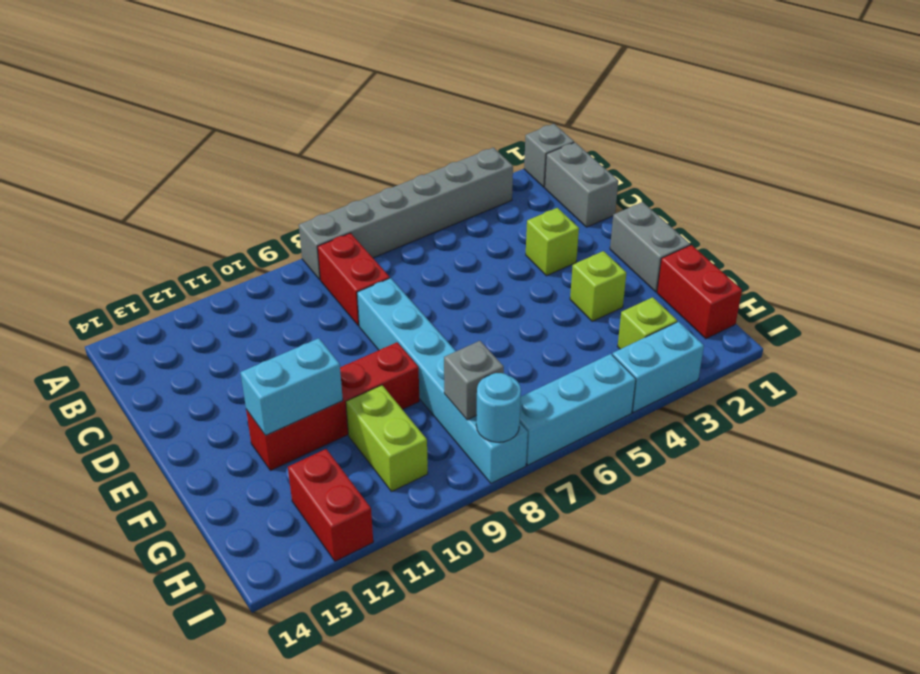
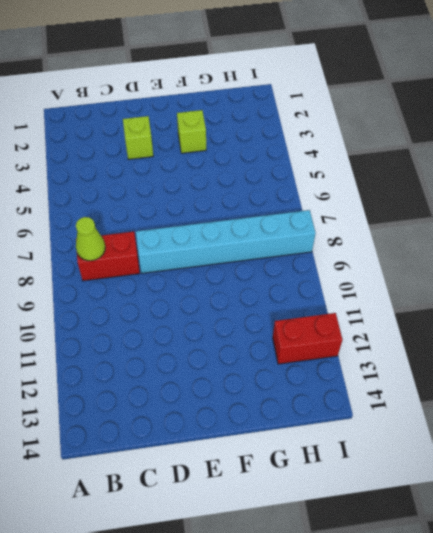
lime 1x1 cone [76,217,105,261] -> none
none -> grey 1x1 brick [524,124,574,187]
none -> grey 1x6 brick [299,148,513,280]
none -> grey 1x2 brick [545,142,618,227]

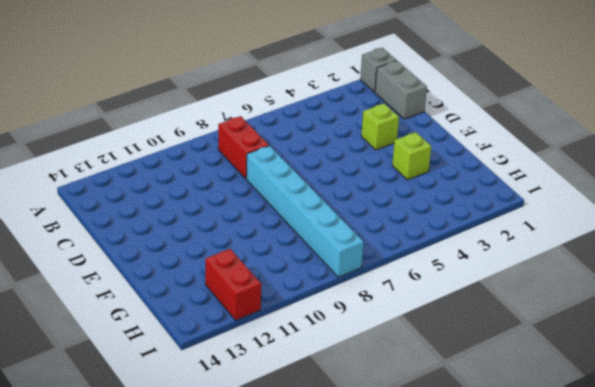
none -> grey 1x6 brick [299,148,513,280]
none -> grey 1x2 brick [610,202,690,292]
none -> red 1x4 brick [246,342,419,470]

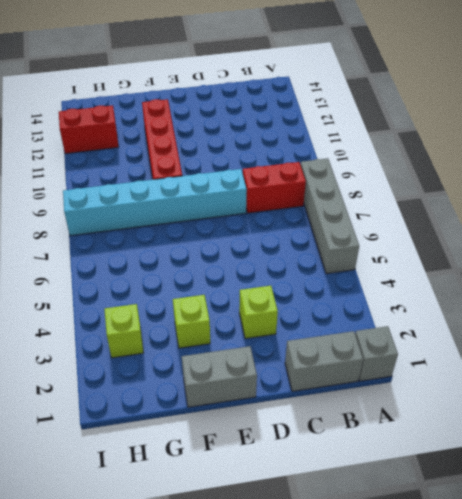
grey 1x4 brick [301,158,359,274] -> grey 1x6 brick [299,148,513,280]
none -> red 1x2 brick [657,245,742,339]
none -> lime 1x2 brick [346,385,428,491]
none -> cyan 1x2 brick [612,322,704,412]

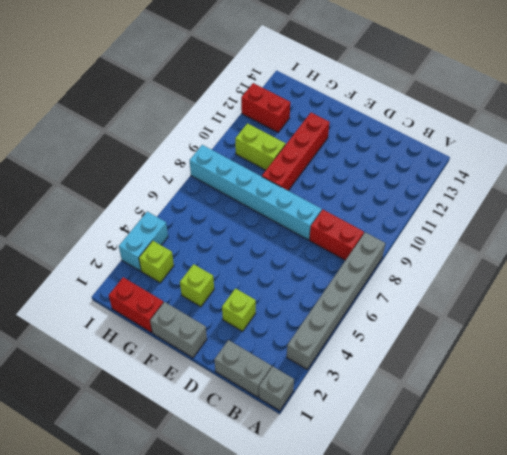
none -> cyan 1x3 brick [520,354,636,465]
none -> cyan 1x2 brick [241,338,343,436]
none -> grey 1x1 brick [444,341,504,420]

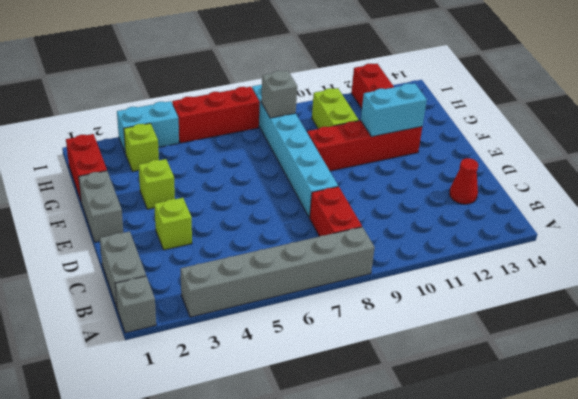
red 1x1 cone [450,158,478,204] -> none
red 1x3 brick [172,87,260,143] -> cyan 1x3 brick [520,354,636,465]
none -> cyan 1x1 round brick [476,373,521,442]

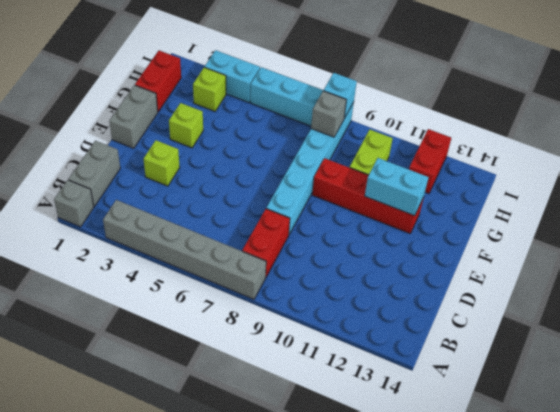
cyan 1x1 brick [324,73,357,118] -> cyan 1x1 round brick [476,373,521,442]

